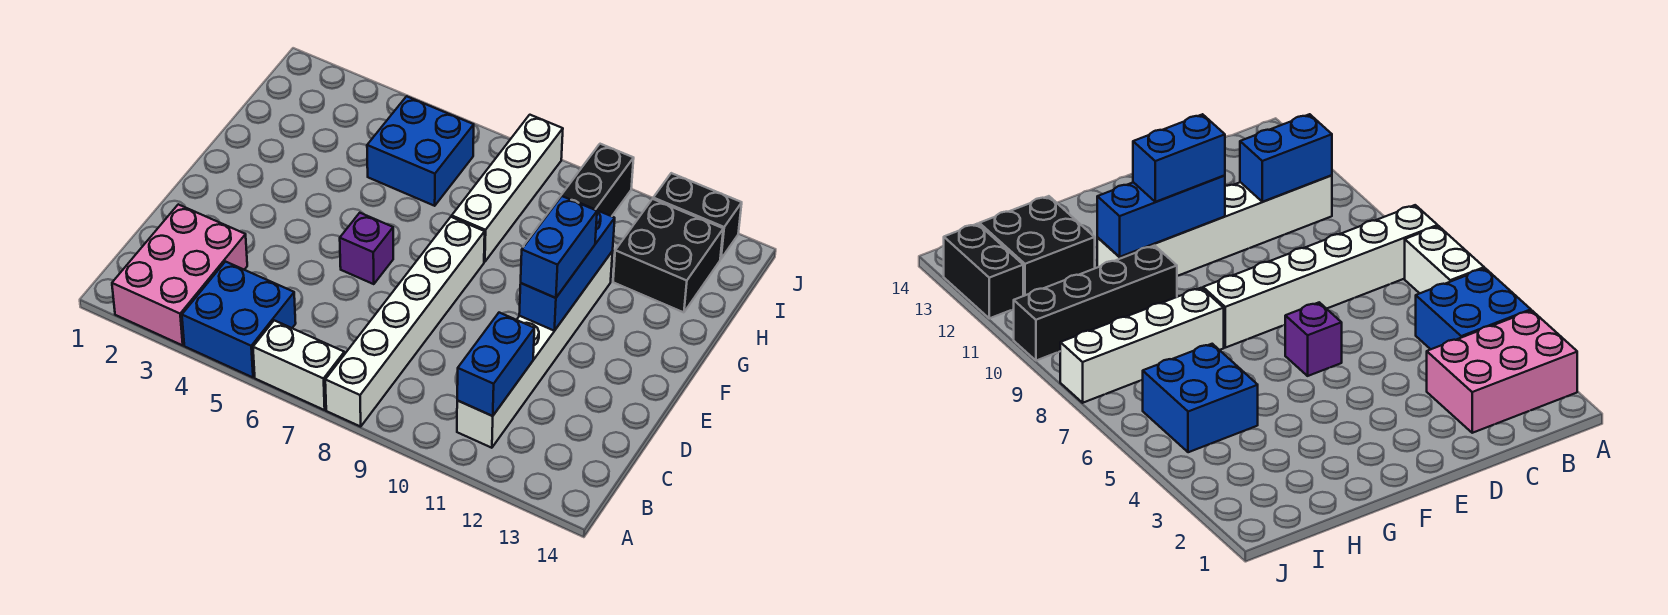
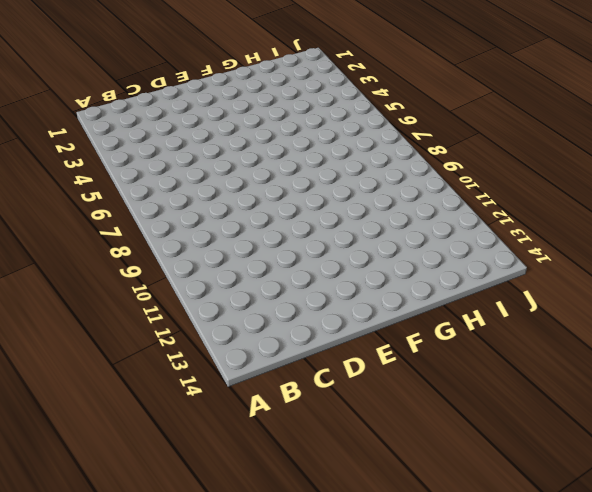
none -> pink 2x3 brick [112,204,247,345]
none -> blue 2x2 brick [182,262,296,377]
none -> white 1x2 brick [253,320,344,410]

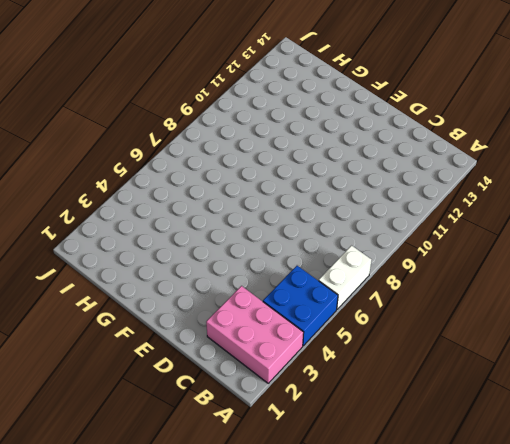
none -> white 1x6 brick [325,217,485,427]
none -> white 1x6 brick [457,251,613,448]
none -> purple 1x1 brick [340,213,393,284]

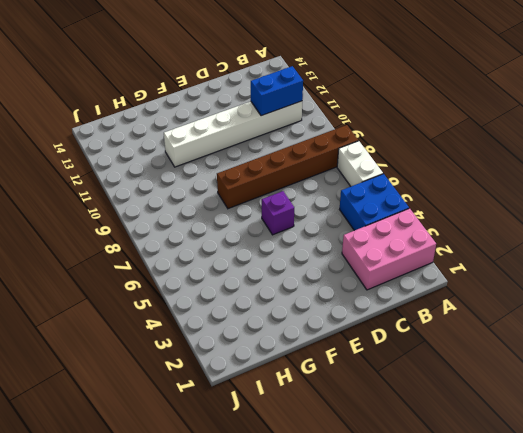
brown 1x6 brick [217,125,358,209] -> white 1x6 brick [325,217,485,427]
none -> white 1x4 brick [452,115,563,262]
none -> black 1x4 brick [523,144,634,247]
none -> blue 2x2 brick [367,96,474,206]

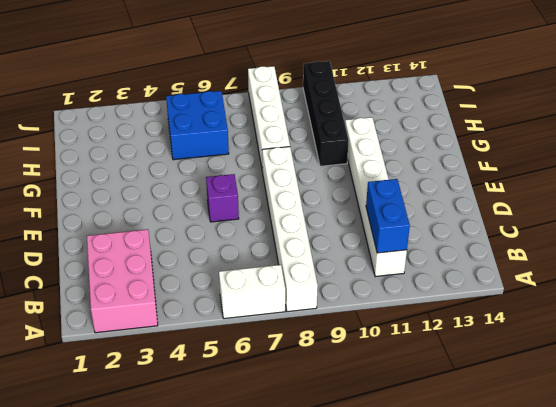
none -> blue 2x2 brick [182,262,296,377]
none -> black 2x2 brick [613,199,723,312]
none -> black 1x2 brick [653,173,742,259]

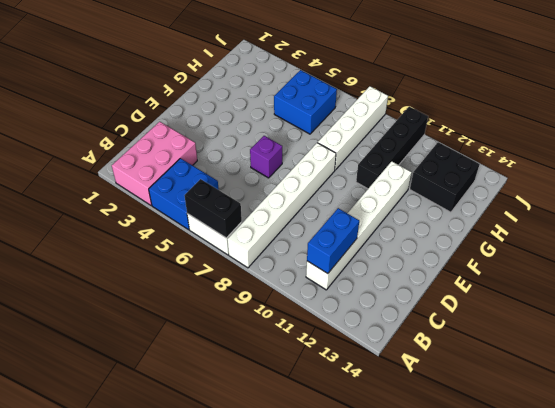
black 1x2 brick [184,179,242,238] -> black 1x2 brick moved to [653,173,742,259]
none -> blue 1x3 brick [519,203,615,331]
none -> blue 1x2 brick [521,196,597,298]

